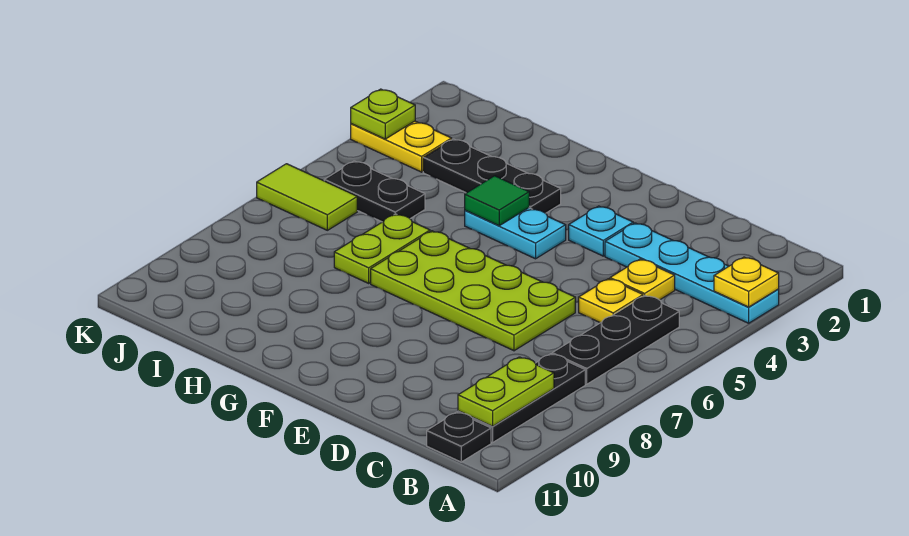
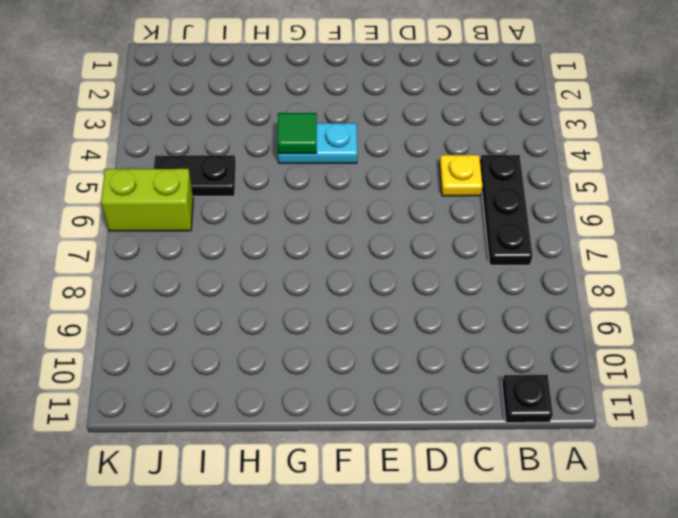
lime 1x2 brick [101,169,193,231] -> lime 1x2 tile [257,164,357,230]
none -> cyan 1x4 plate [605,223,779,323]
none -> black 1x3 plate [458,354,585,443]
none -> yellow 1x1 plate [610,259,675,300]

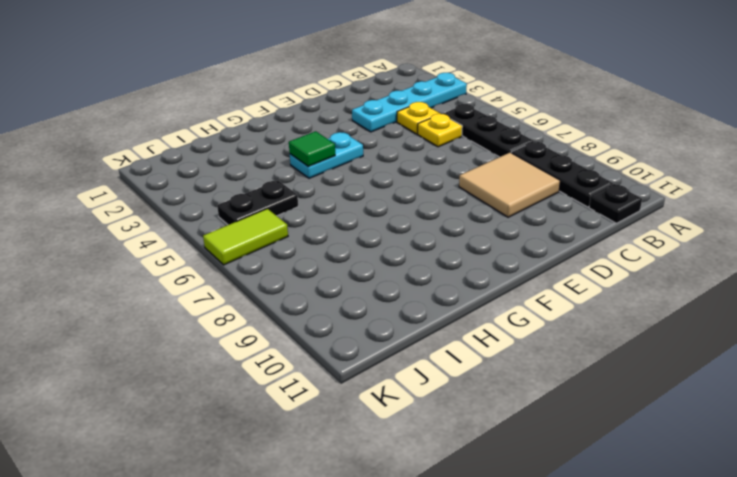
tan 2x2 tile [459,153,560,217] -> none
none -> lime 2x4 plate [371,231,575,351]
none -> cyan 1x1 plate [569,206,633,256]
none -> black 1x3 plate [423,139,561,213]

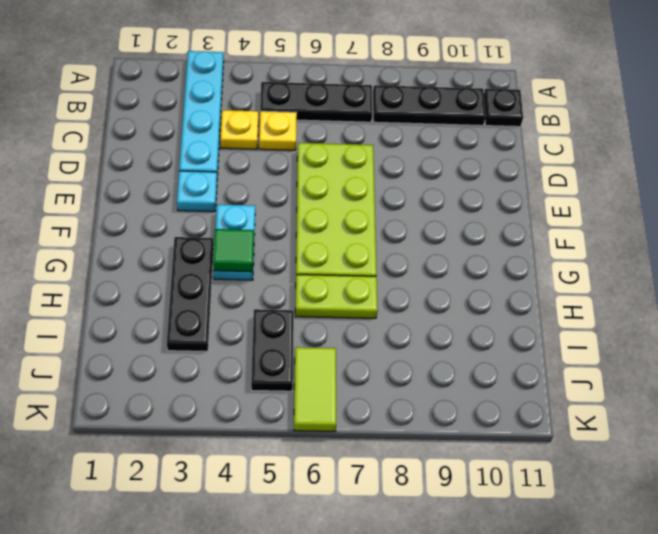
none -> yellow 1x2 plate [351,121,452,172]
none -> yellow 1x1 plate [714,257,779,307]
none -> lime 1x2 plate [458,357,554,426]

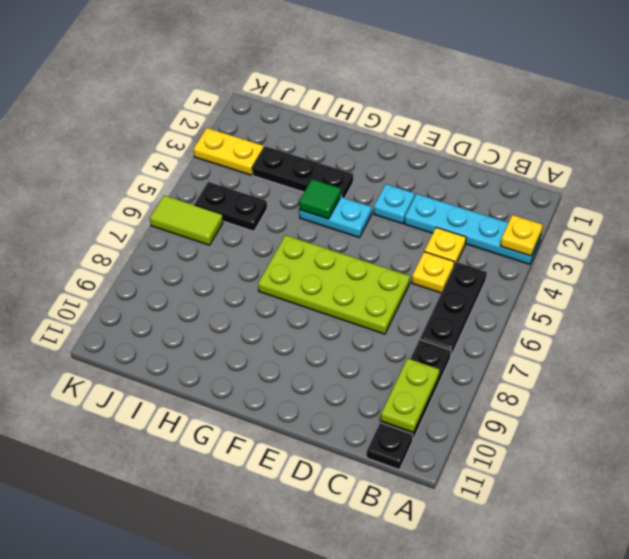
none -> lime 1x2 plate [334,214,430,283]
none -> lime 1x1 plate [351,89,415,139]

